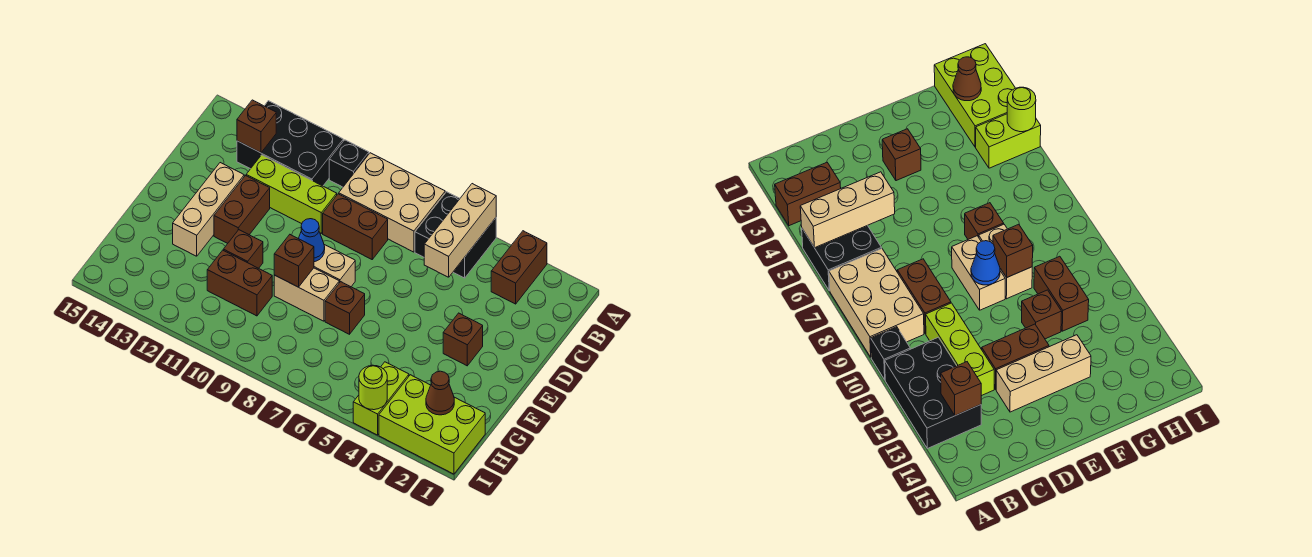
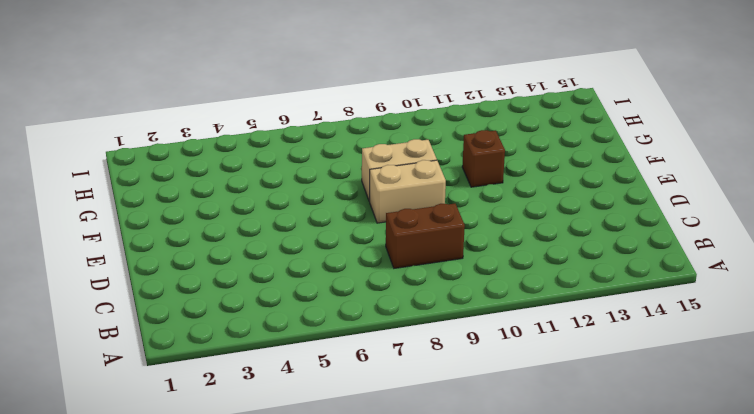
none -> brown 1x2 brick [491,231,547,304]
none -> black 2x2 brick [415,192,496,278]
none -> tan 2x3 brick [339,153,445,252]

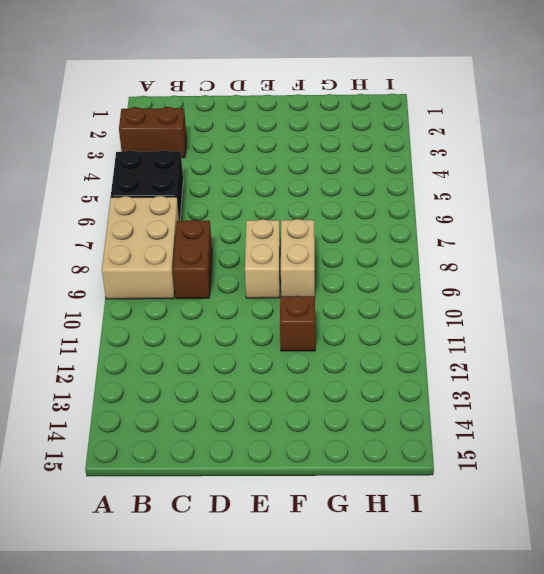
none -> black 1x1 brick [329,140,369,187]
none -> black 2x3 brick [237,101,343,186]
none -> lime 1x3 brick [246,155,337,233]

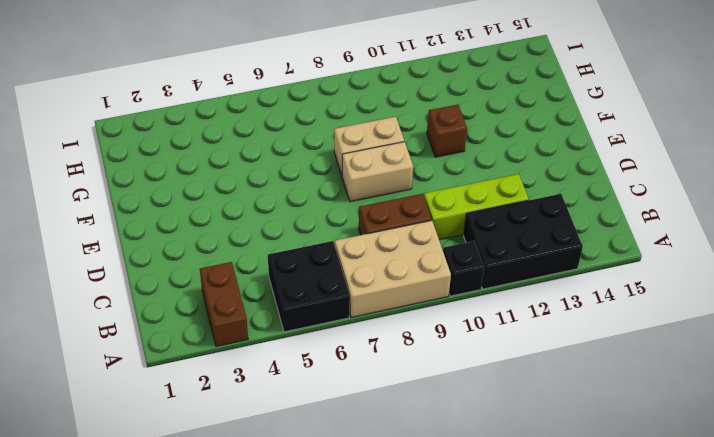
none -> brown 1x2 brick [214,176,270,243]
none -> tan 1x3 brick [173,163,244,256]
none -> brown 1x1 brick [443,313,483,366]

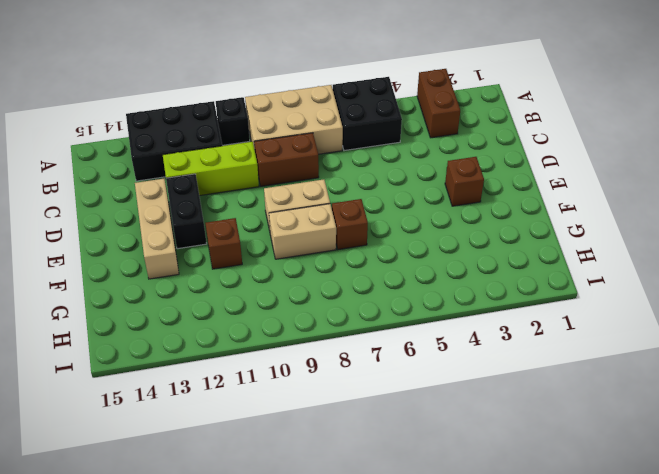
black 1x2 brick [166,174,207,249] -> brown 1x2 brick [214,176,270,243]
none -> brown 1x2 brick [207,250,272,316]
none -> lime 2x3 brick [379,375,485,474]
none -> lime 1x2 brick [353,362,409,435]

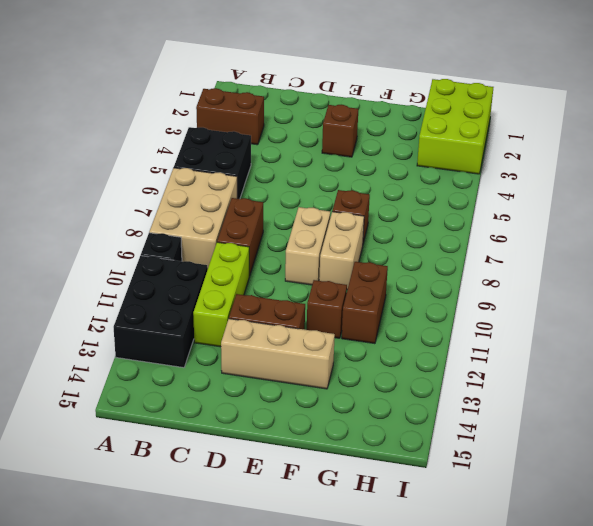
none -> lime 1x2 brick [353,362,409,435]
none -> tan 1x3 brick [424,184,496,277]
none -> brown 1x1 brick [237,100,276,153]

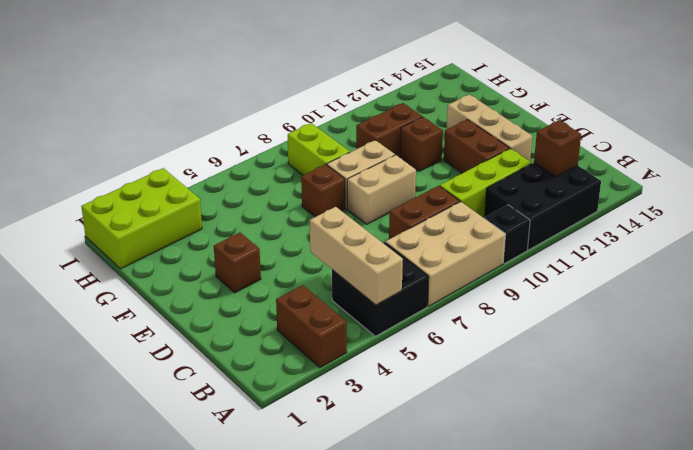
lime 1x2 brick [288,123,350,175] -> lime 1x2 brick moved to [353,362,409,435]
none -> blue 1x1 cone [298,219,325,262]
none -> brown 1x1 brick [274,235,314,287]
none -> brown 1x1 cone [426,371,454,415]

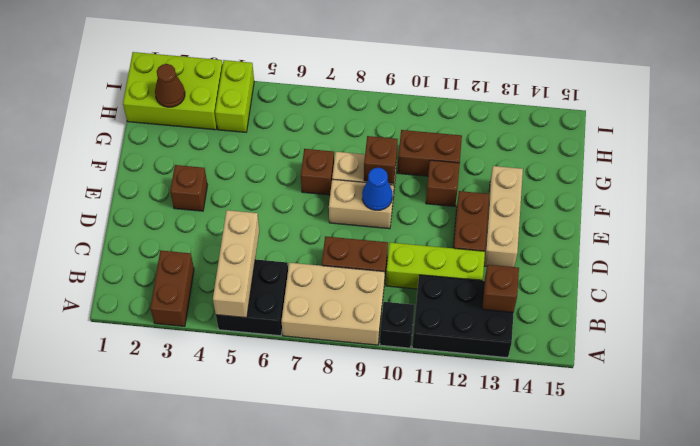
none -> lime 1x1 round brick [359,365,387,410]

